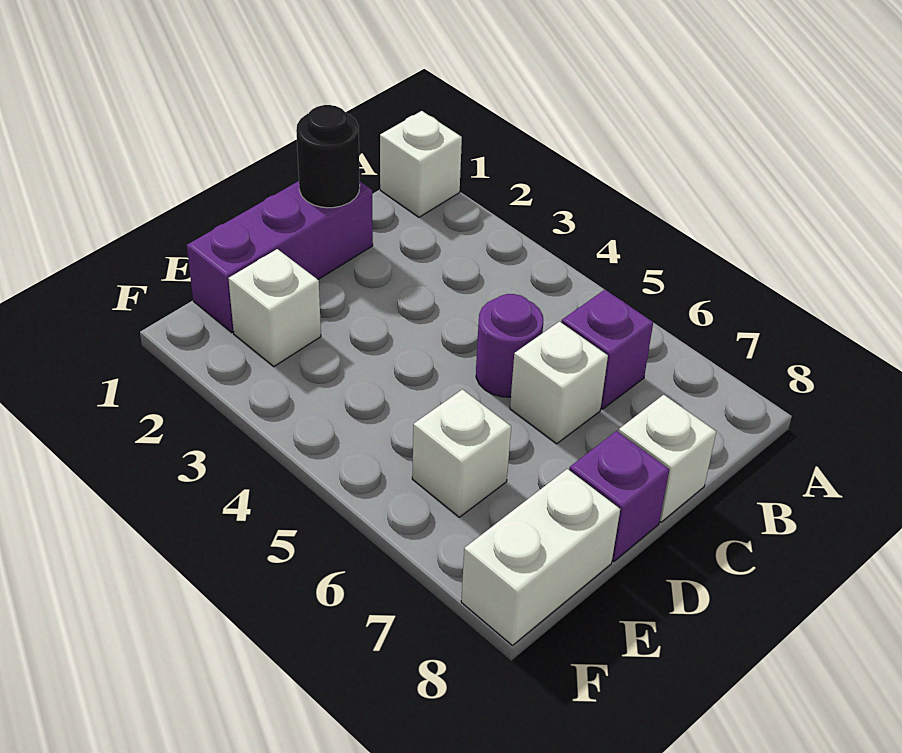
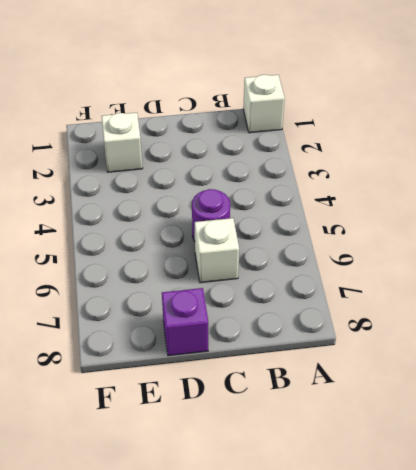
none -> purple 1x1 brick [561,290,653,409]
none -> purple 1x3 brick [187,181,373,332]

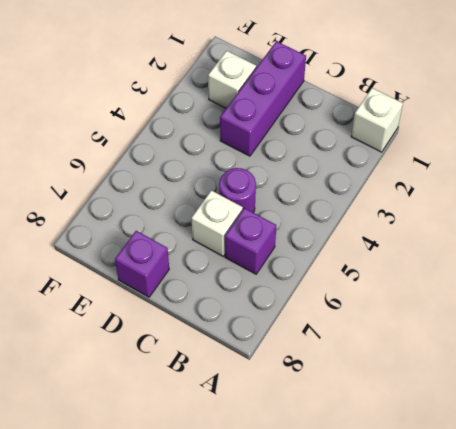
purple 1x3 brick [220,41,306,156] -> purple 1x3 brick turned to [187,181,373,332]
none -> white 1x1 brick [618,395,716,522]
none -> white 1x1 brick [412,390,511,517]

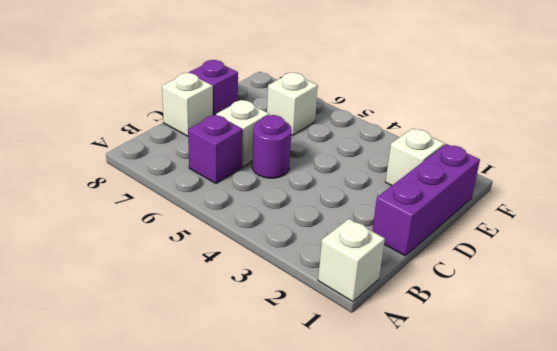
none -> white 1x2 brick [461,469,620,645]
none -> black 1x1 round brick [296,105,360,208]

